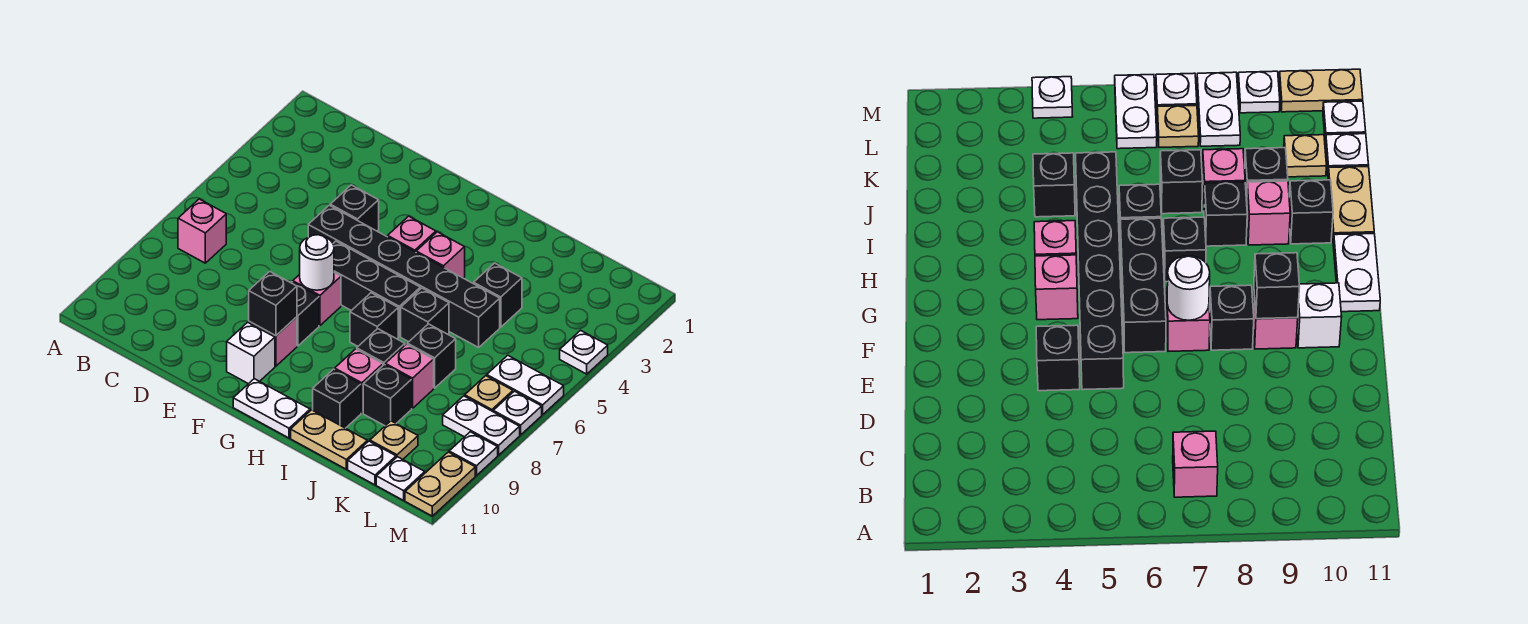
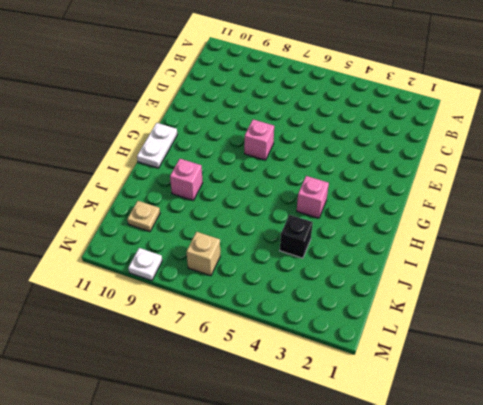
tan 1x1 brick [187,232,220,276] -> tan 1x1 plate [465,376,513,412]
none -> pink 1x1 brick [178,199,226,263]
none -> black 1x1 brick [330,185,379,231]
none -> black 1x6 brick [308,205,500,347]
none -> black 1x3 brick [333,241,420,336]

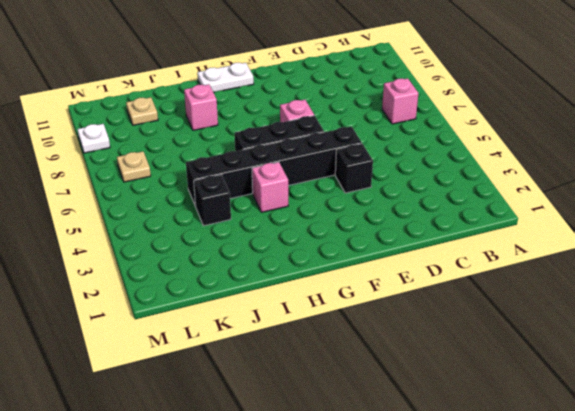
none -> black 1x1 brick [291,282,319,346]
none -> pink 1x1 brick [249,317,297,366]
none -> white 1x1 brick [227,322,275,384]
none -> pink 1x1 brick [388,216,436,252]

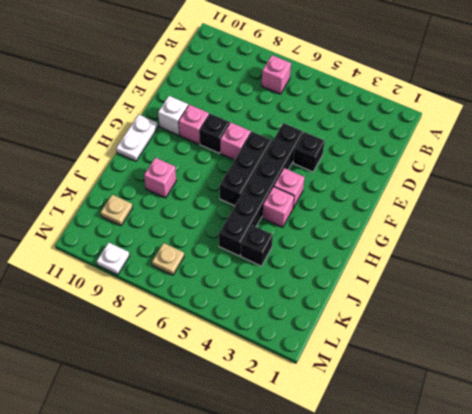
none -> black 1x1 brick [350,293,398,346]
none -> black 1x1 brick [401,288,449,342]
none -> black 1x1 brick [357,329,405,365]
none -> black 1x1 brick [313,369,361,428]

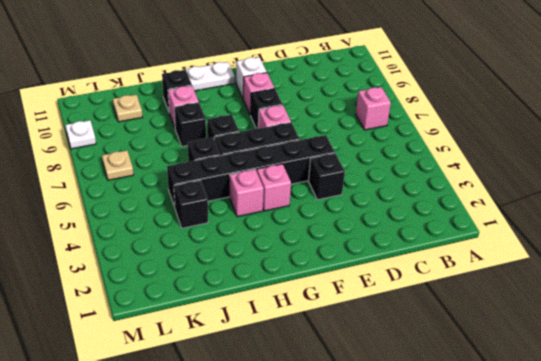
none -> tan 1x2 plate [291,410,367,469]
none -> black 1x1 brick [407,324,456,388]
none -> pink 1x1 brick [385,344,434,408]
none -> black 1x1 brick [363,365,412,426]

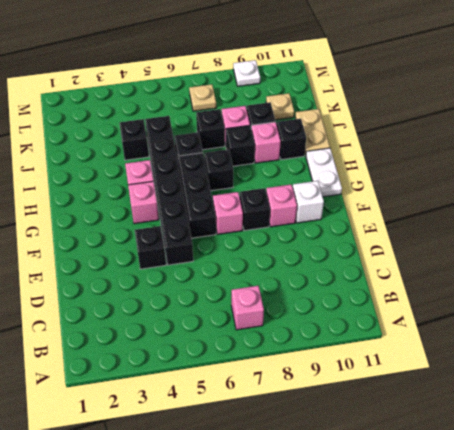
none -> white 1x1 plate [348,441,396,485]
none -> white 1x2 plate [487,355,564,415]
none -> white 1x2 plate [443,396,520,455]
none -> white 1x1 plate [376,457,425,500]

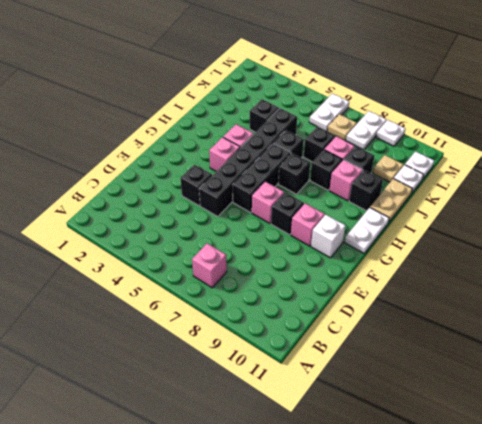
none -> white 1x1 plate [560,330,608,374]
none -> white 1x1 plate [493,391,542,435]
none -> tan 1x2 plate [405,452,475,516]
none -> white 1x1 round brick [300,235,334,290]

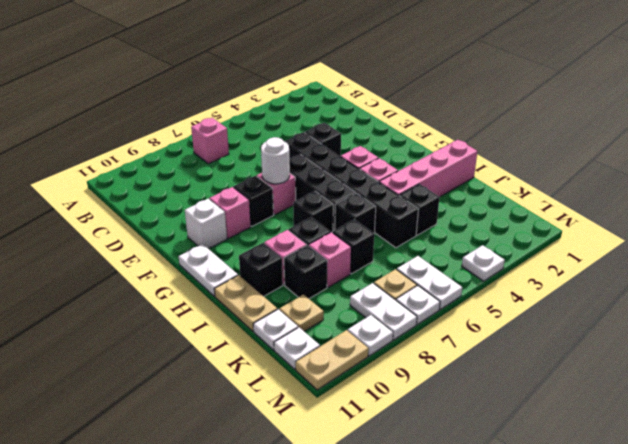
pink 1x4 brick [379,140,477,197] -> none
none -> black 1x1 brick [249,271,297,336]

